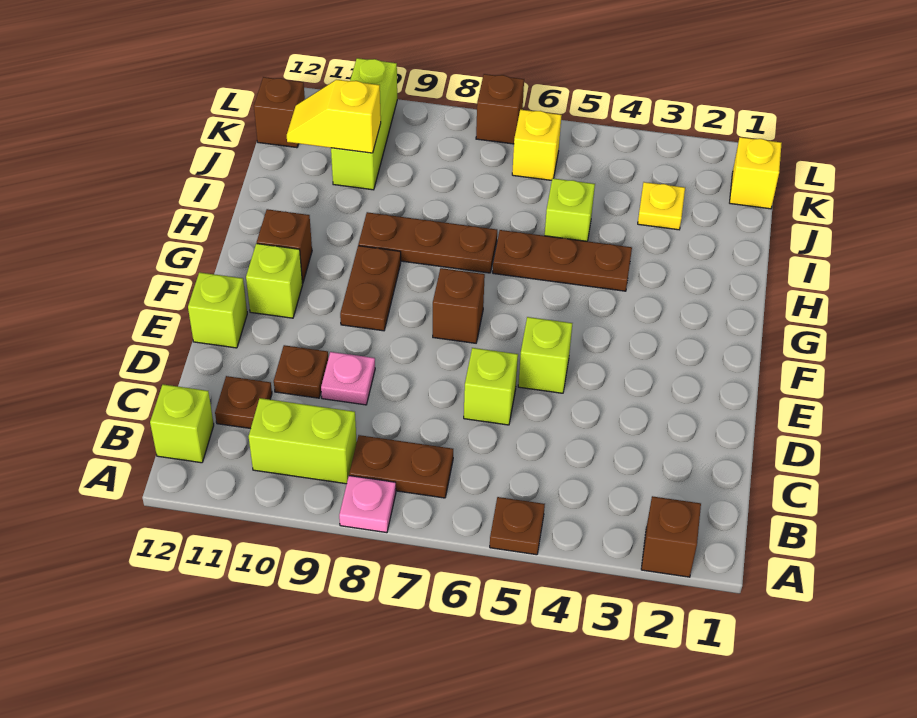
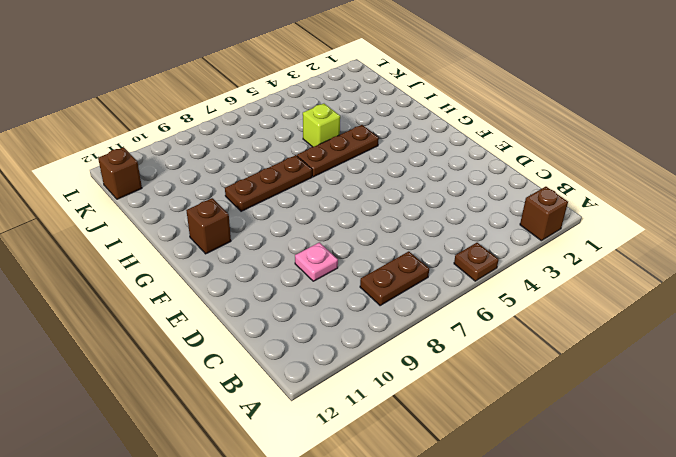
none -> pink 1x1 plate [339,476,396,533]
none -> lime 1x2 brick [249,398,357,484]
none -> lime 1x1 brick [150,384,214,463]

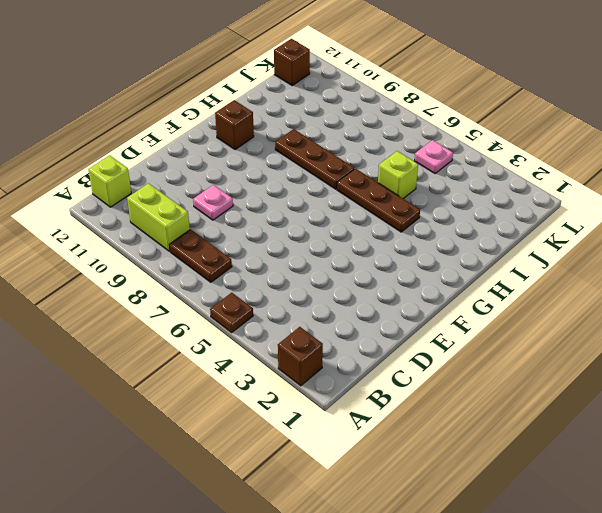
pink 1x1 plate [415,140,453,174] -> pink 1x1 plate moved to [339,476,396,533]
none -> brown 1x1 plate [215,376,272,429]
none -> lime 1x1 brick [464,348,518,425]
none -> brown 1x1 plate [274,345,328,398]

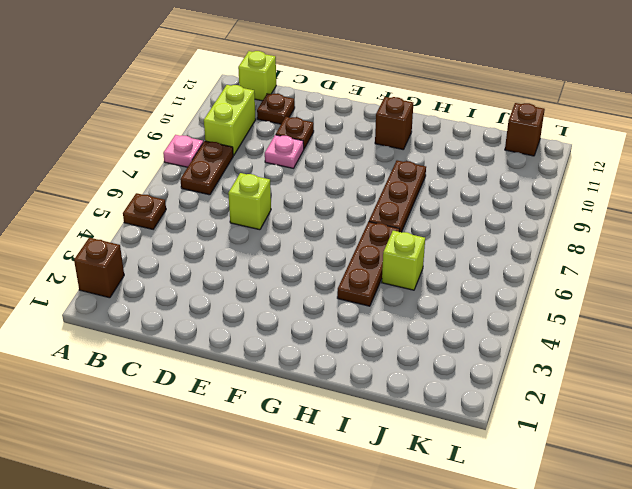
none -> lime 1x1 brick [518,317,572,393]
none -> lime 1x1 brick [188,272,247,348]
none -> brown 1x1 brick [433,268,485,343]

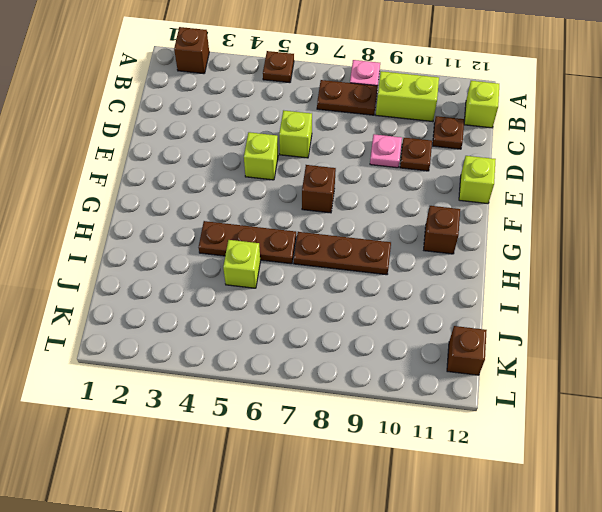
none -> brown 1x2 plate [340,246,401,331]
none -> lime 1x1 brick [246,243,303,318]
none -> yellow 1x1 plate [638,182,685,230]

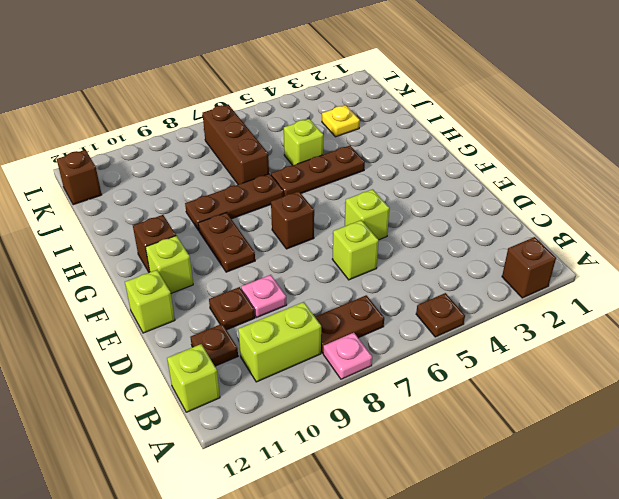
brown 1x3 brick [203,105,269,185] -> none
none -> lime 1x3 brick [331,58,397,190]
none -> yellow 1x1 brick [730,137,782,209]
none -> yellow 1x1 brick [512,110,562,180]

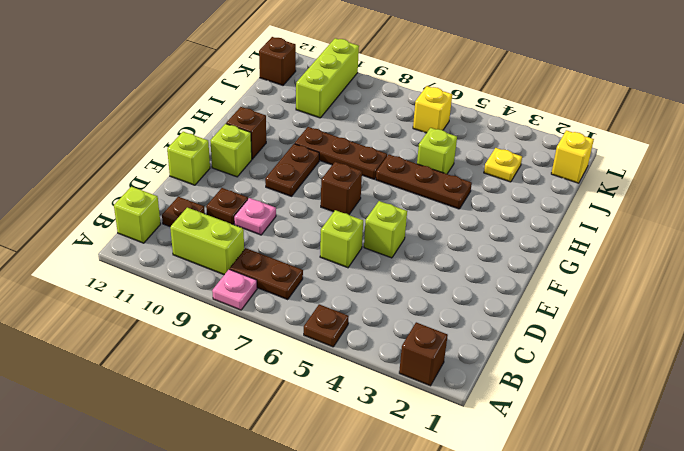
none -> brown 1x1 brick [476,74,524,144]
none -> yellow 1x2 slope [287,80,381,153]

